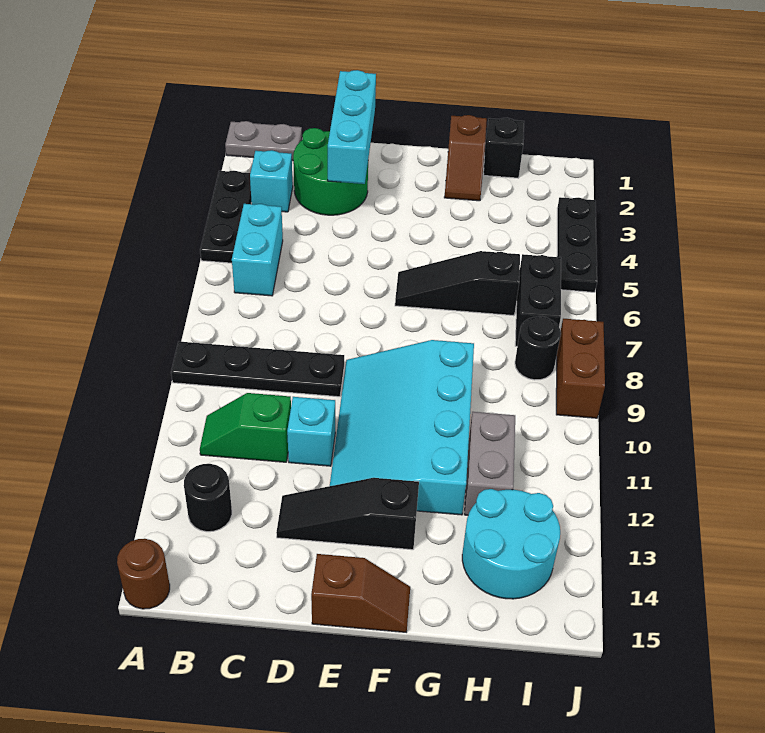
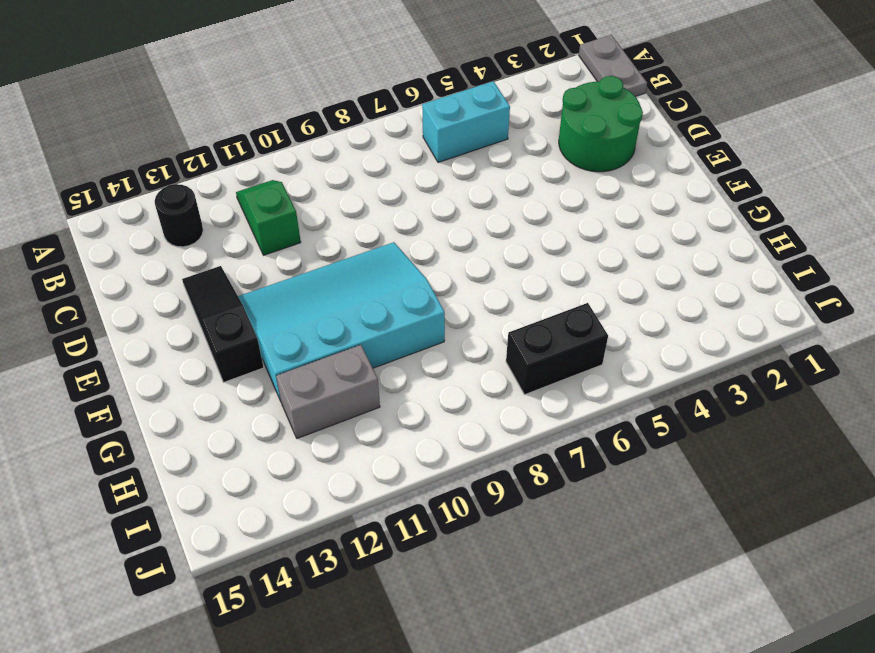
none -> black 1x3 plate [200,171,252,263]
none -> black 1x4 plate [171,341,344,397]
none -> brown 1x1 round brick [117,539,170,609]

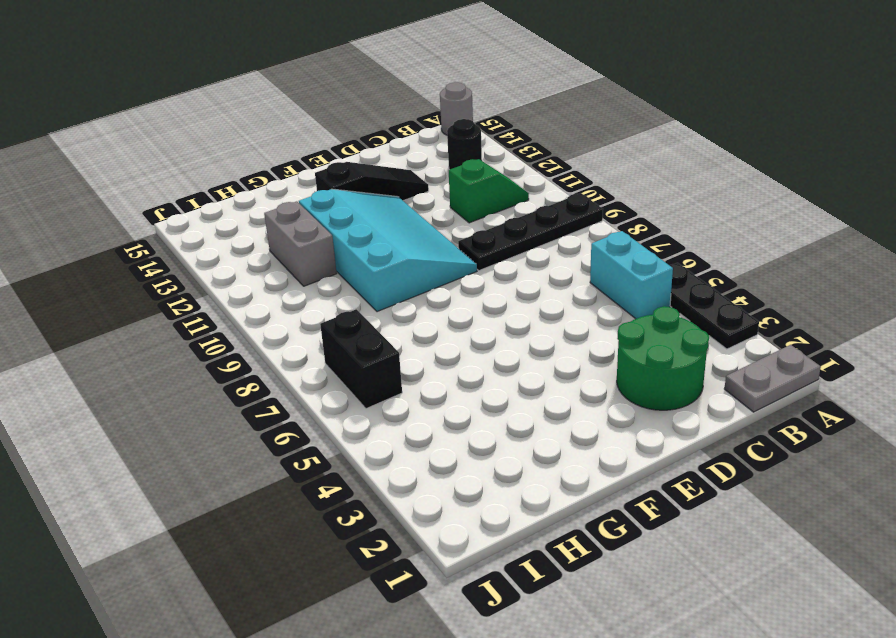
grey 1x1 round brick [440,82,473,135] -> brown 1x1 round brick [117,539,170,609]
none -> cyan 1x1 brick [250,150,293,212]
none -> cyan 1x1 brick [287,397,335,466]
none -> brown 1x2 slope [311,554,410,632]

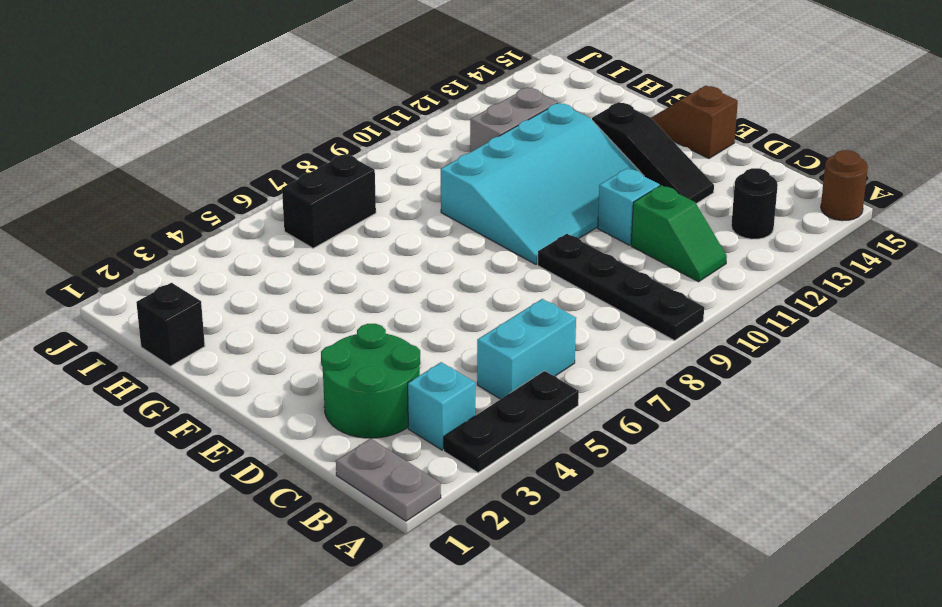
none -> black 1x3 slope [395,251,520,316]
none -> brown 1x2 slope [444,115,487,201]
none -> cyan 2x2 round brick [462,489,560,599]

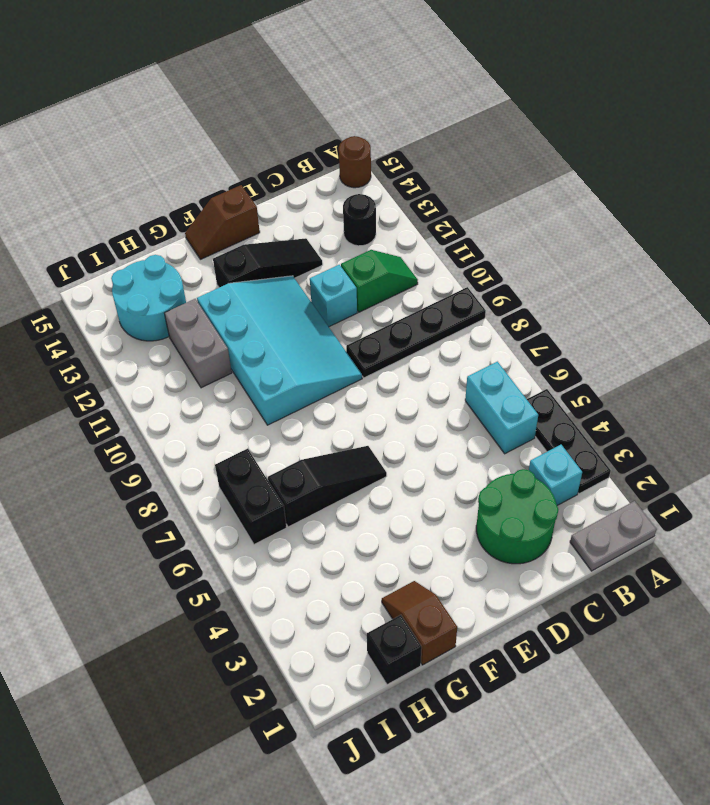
none -> black 1x1 round brick [515,316,561,380]
none -> black 1x3 plate [557,197,597,292]
none -> brown 1x2 brick [556,319,605,418]

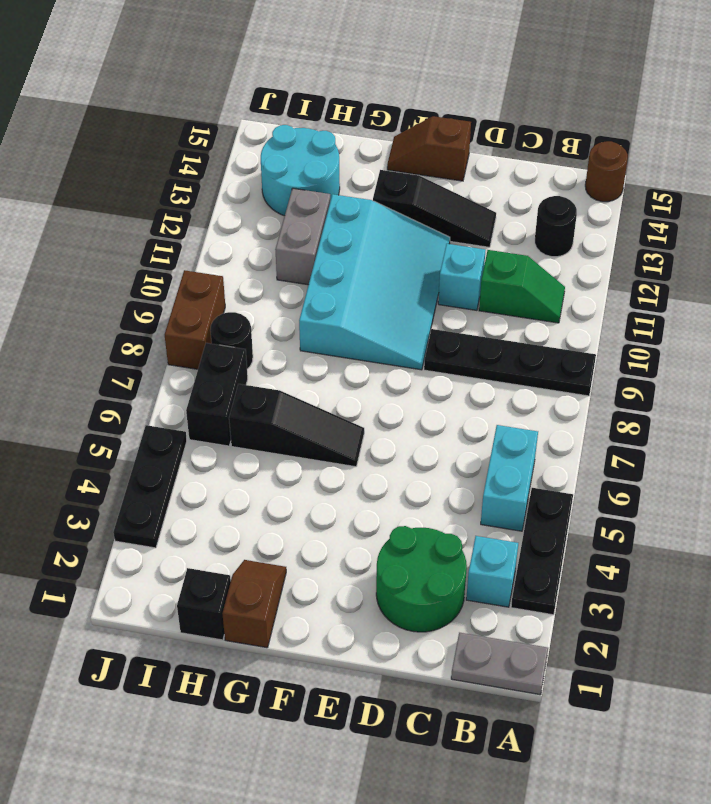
none -> cyan 1x3 brick [328,70,376,184]

